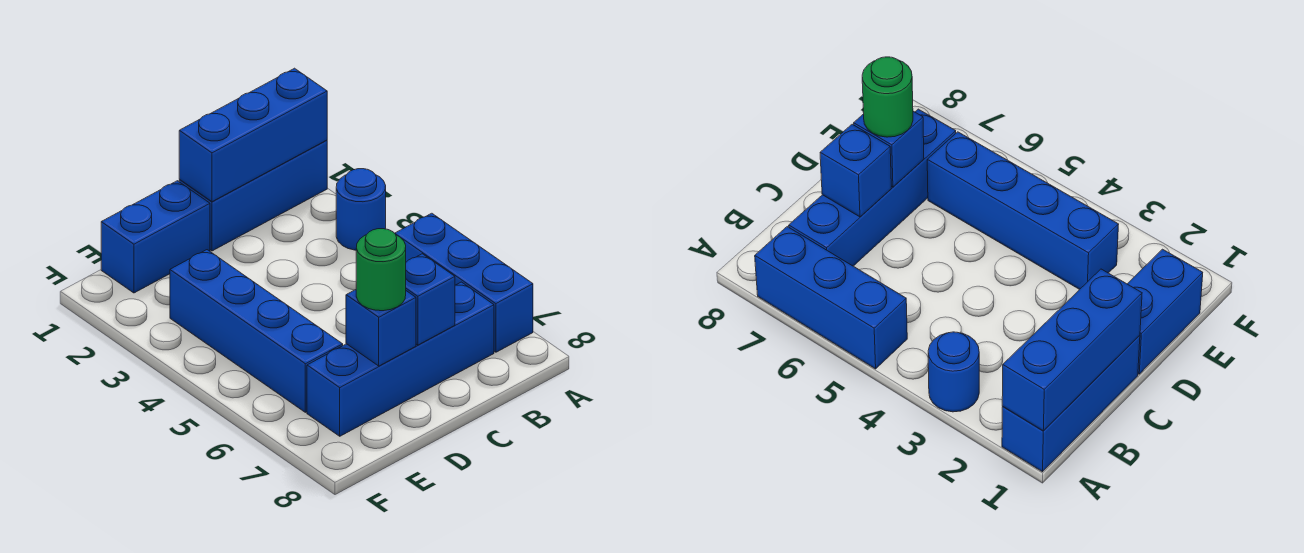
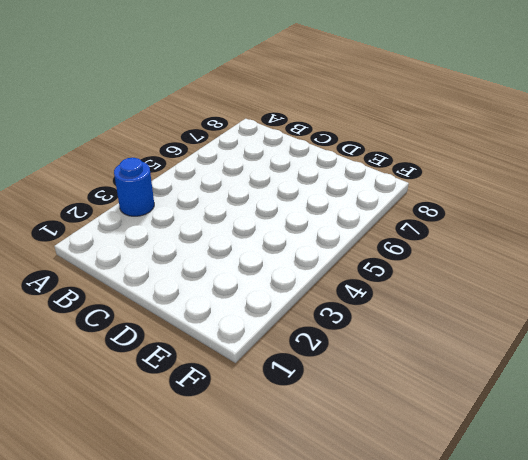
none -> blue 1x3 brick [179,140,327,251]
none -> blue 1x3 brick [395,213,533,352]

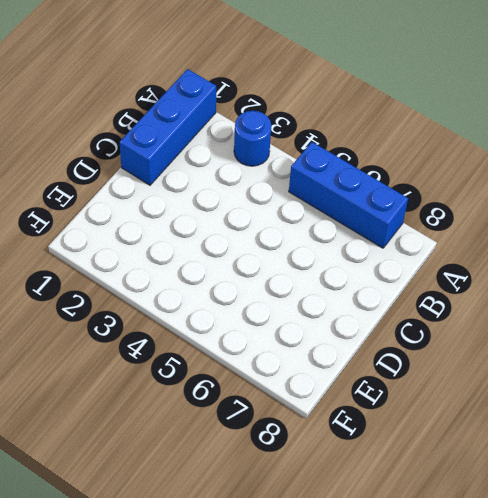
none -> blue 1x4 brick [307,282,494,436]
none -> blue 1x2 brick [101,181,210,293]

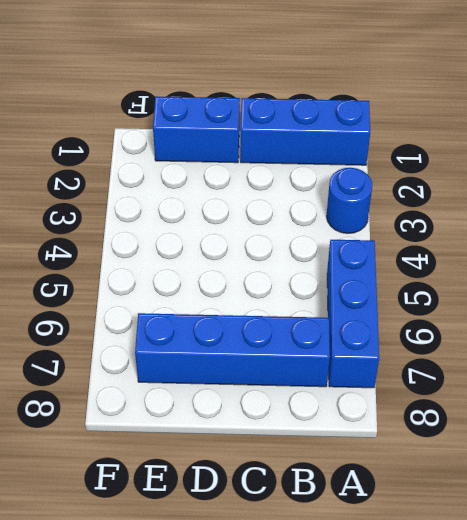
none -> blue 1x4 brick [170,250,343,412]
none -> blue 1x3 brick [179,68,327,202]

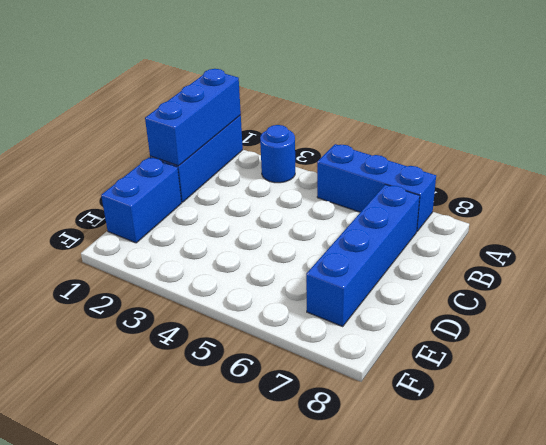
none -> blue 1x4 brick [170,250,343,412]
none -> blue 1x1 brick [406,254,455,345]

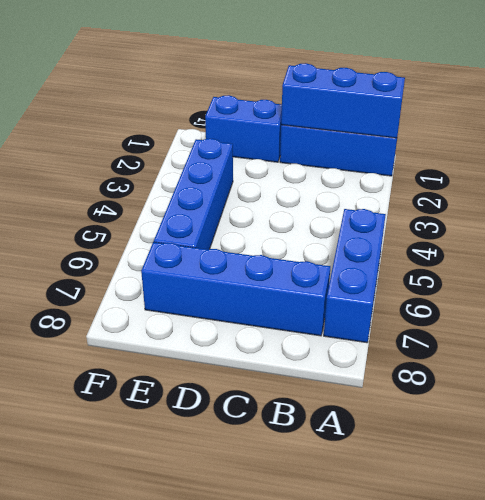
none -> blue 1x1 round brick [336,169,386,250]
none -> blue 1x1 brick [406,254,455,345]

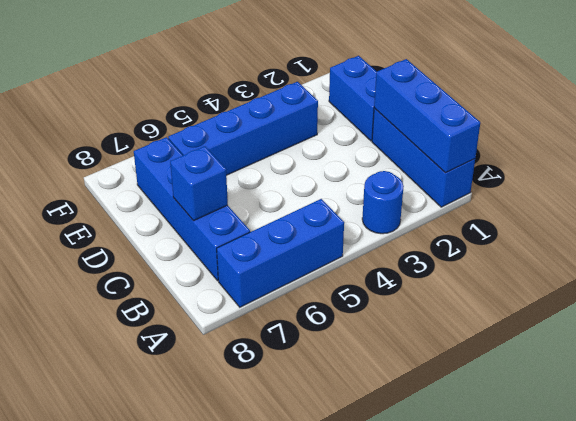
none -> blue 1x1 brick [346,290,416,366]
none -> green 1x1 round brick [356,229,406,311]

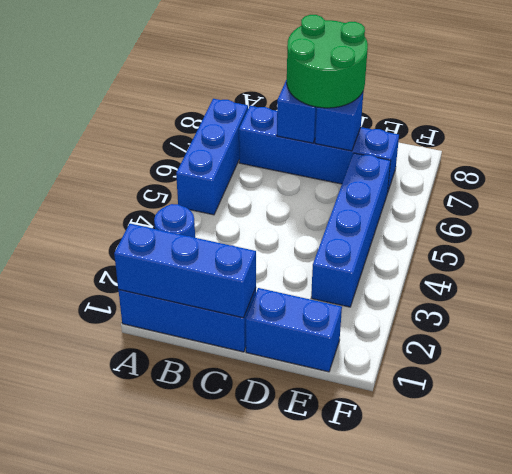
green 2x2 round brick [287,15,368,108] -> green 1x1 round brick [356,229,406,311]

